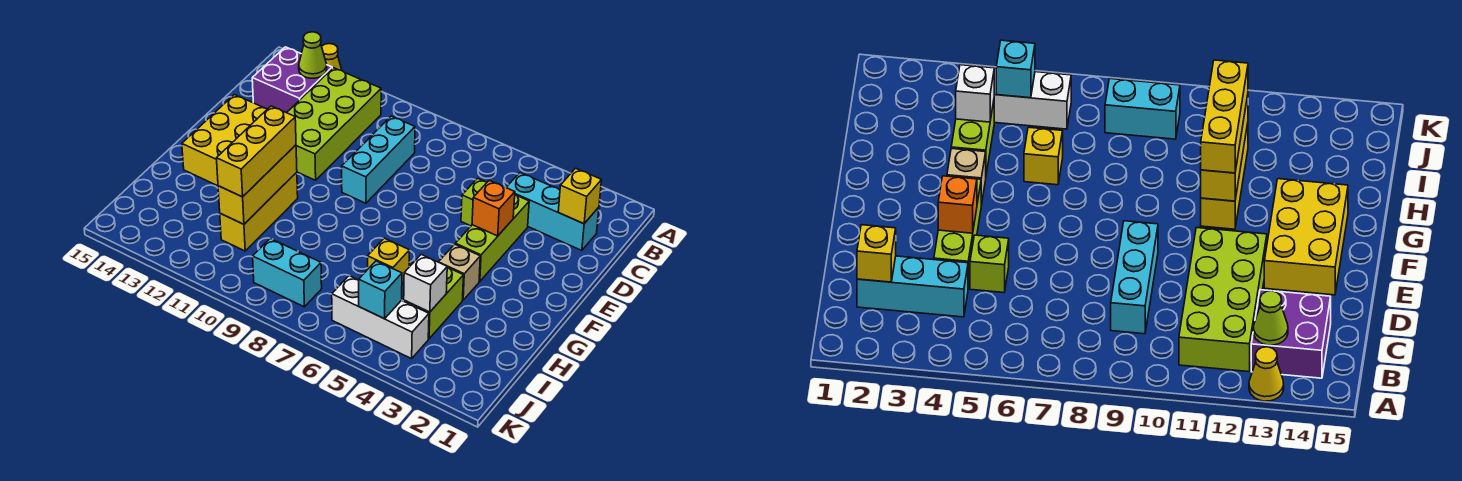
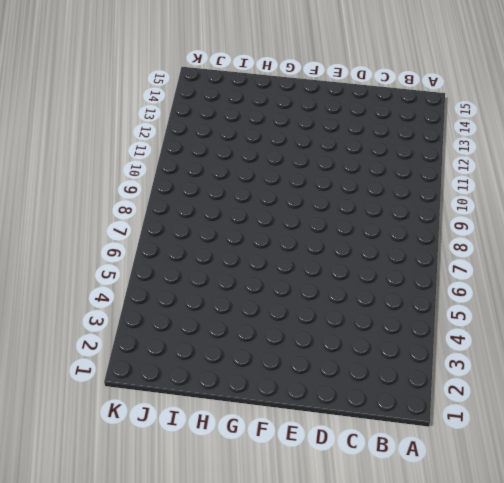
none -> yellow 1x1 cone [322,44,342,71]
none -> lime 2x4 brick [287,68,381,180]
none -> purple 2x2 brick [252,47,332,113]

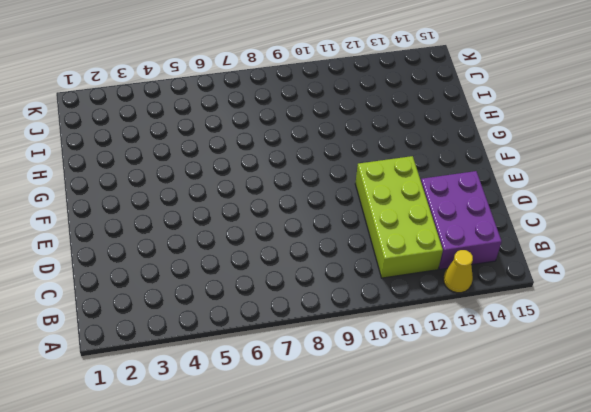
purple 2x3 brick [421,171,502,269] -> purple 2x2 brick [252,47,332,113]
none -> cyan 1x3 brick [506,173,599,251]
none -> cyan 1x3 brick [342,116,415,203]
none -> lime 1x3 brick [455,195,529,281]

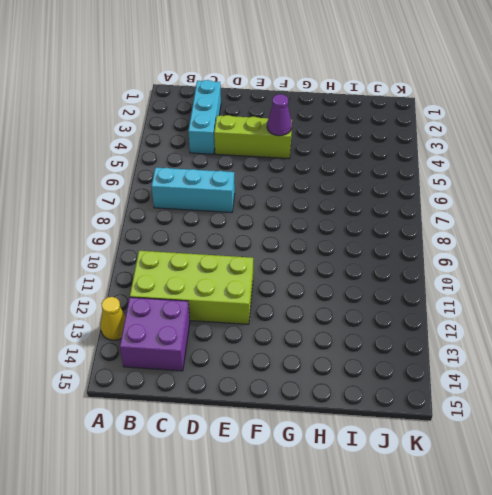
cyan 1x3 brick [151,167,235,212] -> cyan 1x3 brick moved to [342,116,415,203]
purple 1x1 cone [267,94,292,136] -> none
none -> lime 1x1 brick [461,178,487,226]
none -> yellow 2x3 brick [182,95,267,186]
none -> tan 1x1 brick [439,244,480,300]

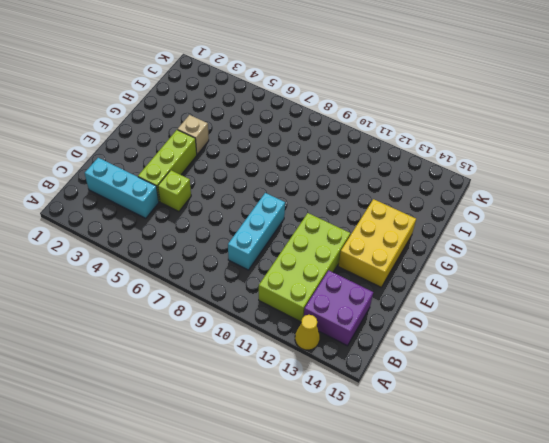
none -> yellow 1x3 brick [220,172,298,251]
none -> lime 1x2 brick [404,267,463,339]
none -> yellow 1x1 brick [368,238,409,284]

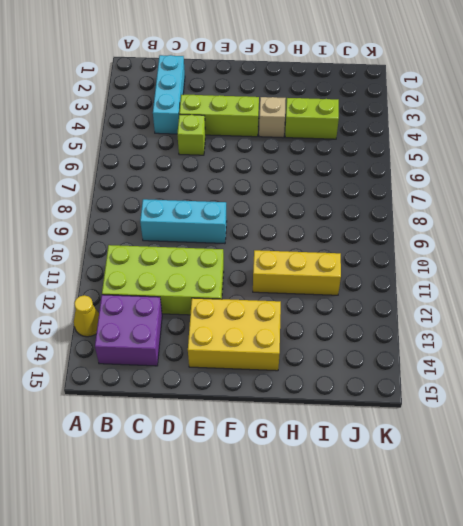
none -> yellow 1x1 brick [368,238,409,284]
none -> white 1x3 brick [332,276,429,359]
none -> cyan 1x2 brick [253,239,322,307]

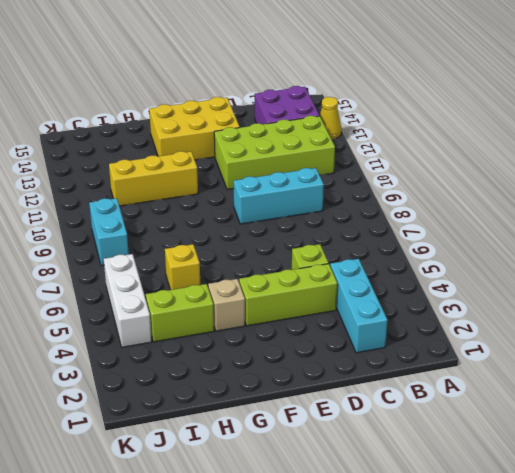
none -> lime 1x1 cone [299,32,327,78]
none -> yellow 1x1 brick [558,168,602,224]
none -> orange 1x1 brick [472,180,515,236]

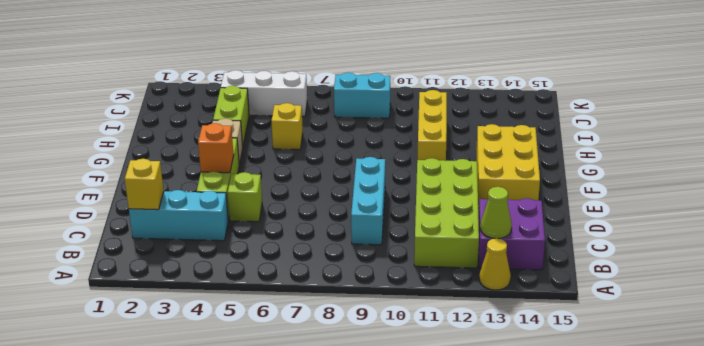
none -> yellow 1x3 brick [218,145,297,224]
none -> white 1x1 brick [404,255,447,312]
none -> cyan 1x1 brick [359,261,402,319]

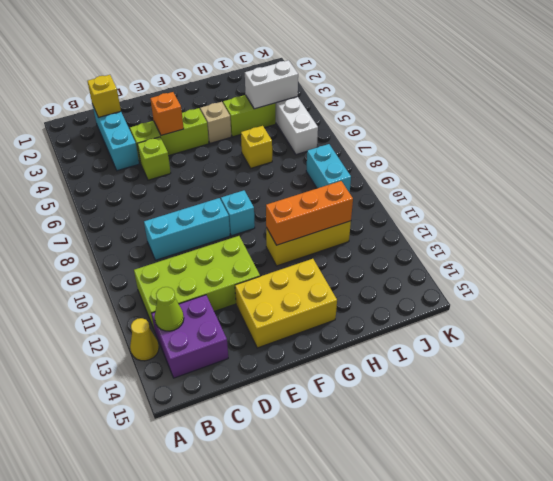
cyan 1x1 brick [221,190,255,236] -> cyan 1x1 brick moved to [359,261,402,319]
orange 1x3 brick [266,181,353,245] -> yellow 1x3 brick [218,145,297,224]
white 1x2 brick [245,60,298,109] -> white 1x1 brick [404,255,447,312]
none -> yellow 1x3 brick [217,106,296,197]

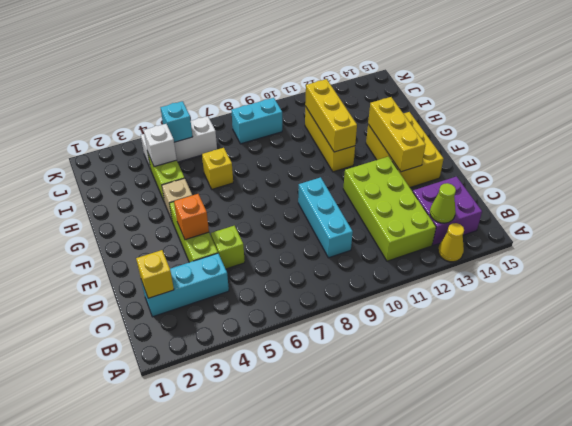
yellow 1x3 brick [368,97,425,172] -> yellow 1x3 brick moved to [217,106,296,197]

